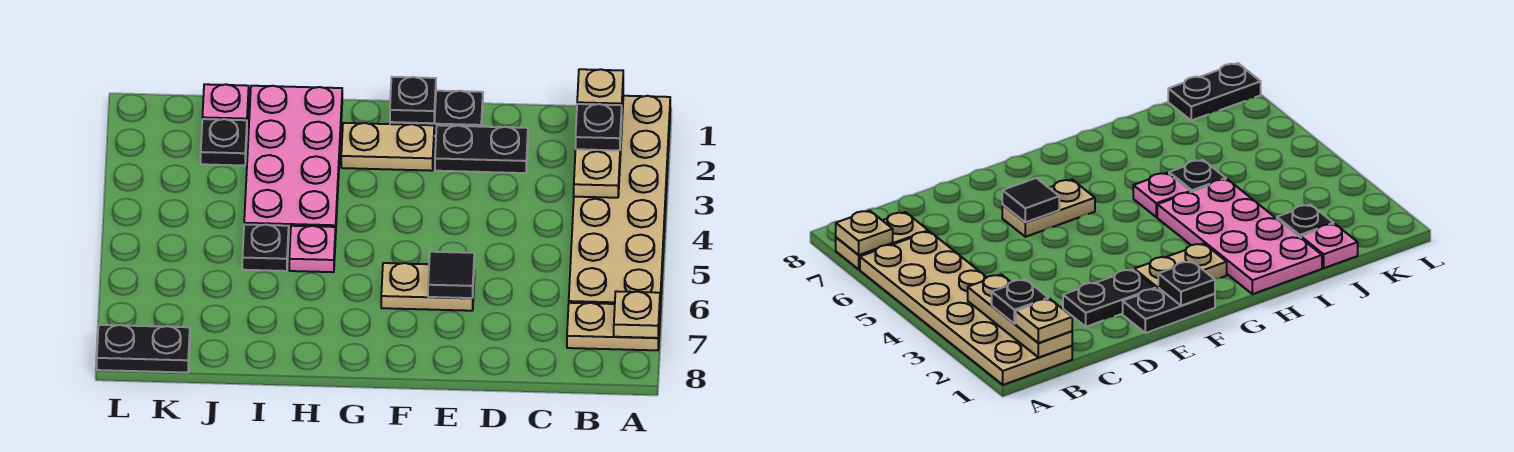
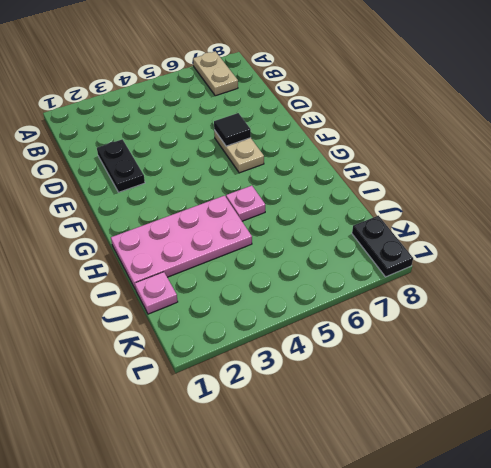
none -> tan 2x6 plate [569,96,670,308]
none -> black 1x2 plate [390,91,483,136]
none -> tan 1x2 plate [341,123,434,171]

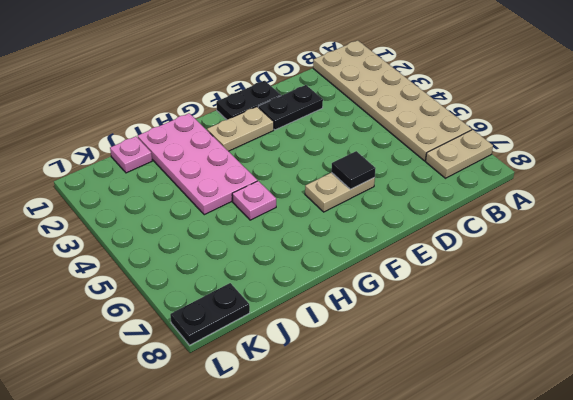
none -> black 1x1 plate [242,224,289,271]
none -> black 1x1 plate [201,119,247,166]
none -> tan 1x1 plate [614,291,660,338]

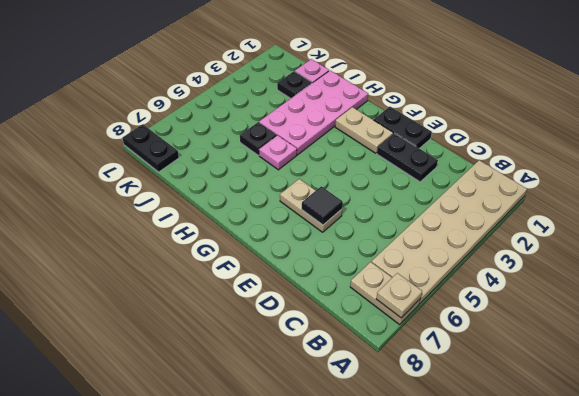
none -> tan 1x3 plate [574,102,623,198]
none -> black 1x1 plate [390,77,436,123]
none -> tan 1x1 plate [577,69,623,105]

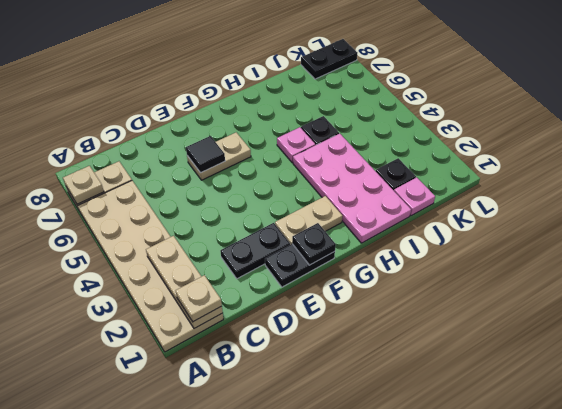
none -> black 1x1 plate [576,104,622,150]

